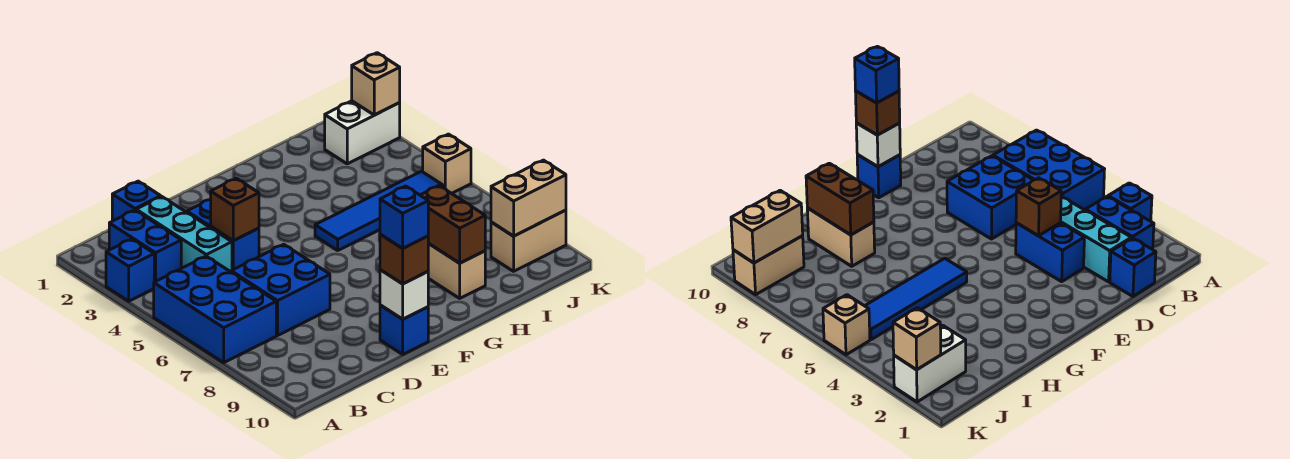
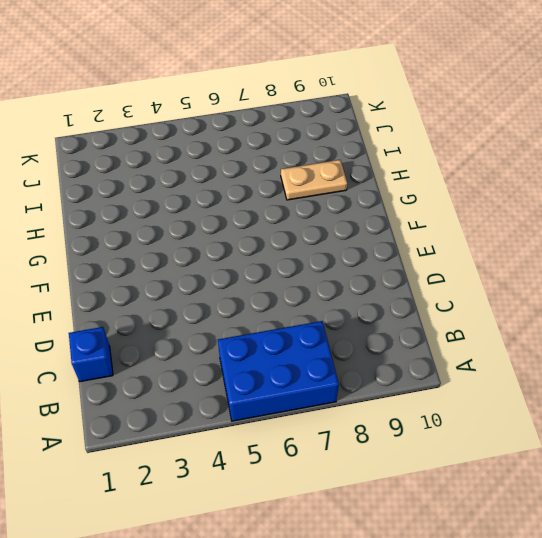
tan 1x2 plate [281,160,347,200] -> tan 1x2 brick [428,243,485,298]
none -> blue 1x1 brick [106,239,154,301]
none -> blue 1x2 brick [109,210,181,282]
none -> cyan 1x3 brick [136,197,232,272]

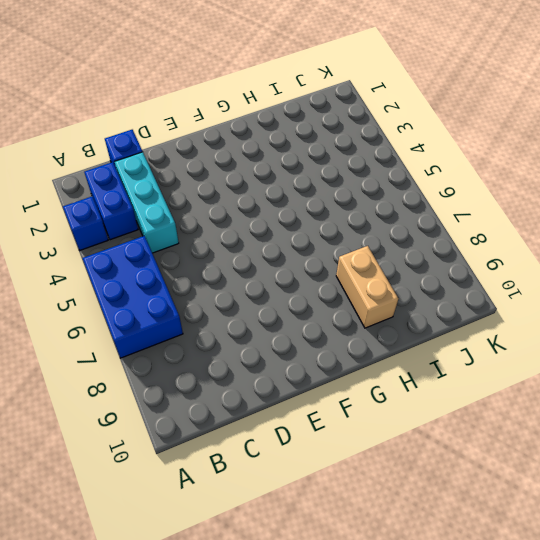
none -> blue 2x2 brick [231,244,330,335]
none -> blue 1x2 brick [187,200,259,270]
none -> blue 1x1 brick [380,305,428,354]

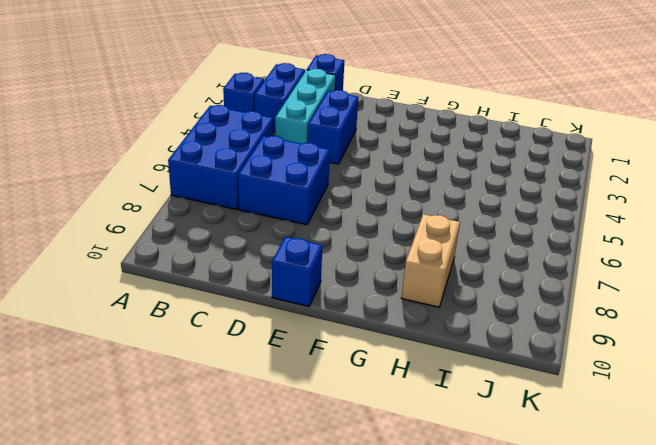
none -> blue 1x4 tile [315,171,444,250]
none -> white 1x2 brick [325,101,400,164]
none -> tan 1x2 brick [491,210,566,271]

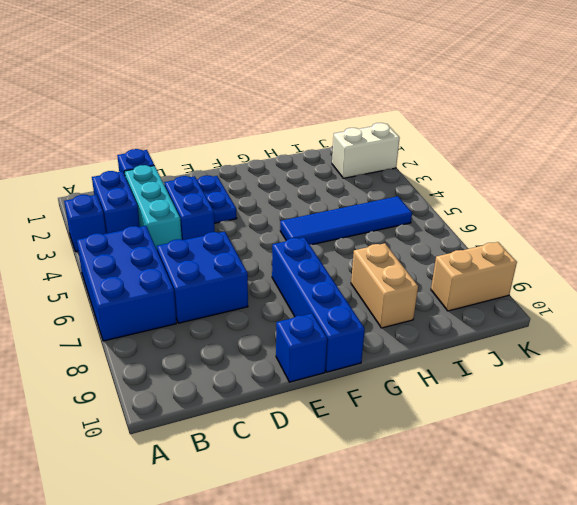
blue 1x2 plate [197,176,237,223] -> none
blue 1x4 brick [272,237,365,372] -> none
none -> tan 1x1 brick [423,134,471,194]
none -> brown 1x1 brick [210,178,259,241]
none -> white 1x1 brick [380,270,428,319]

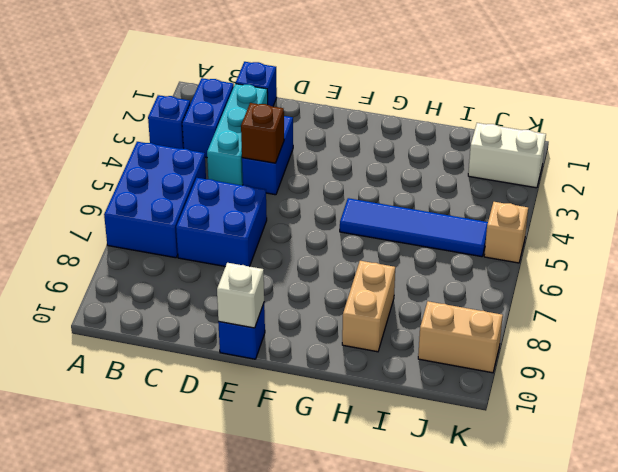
none -> brown 1x2 brick [420,186,485,263]
none -> tan 1x2 brick [491,160,566,236]
none -> tan 1x1 brick [352,53,400,115]

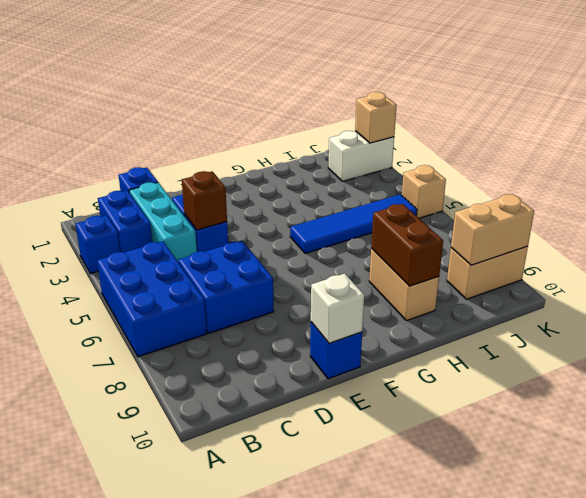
none -> brown 1x1 brick [380,234,428,284]
none -> blue 1x1 brick [380,186,428,248]

